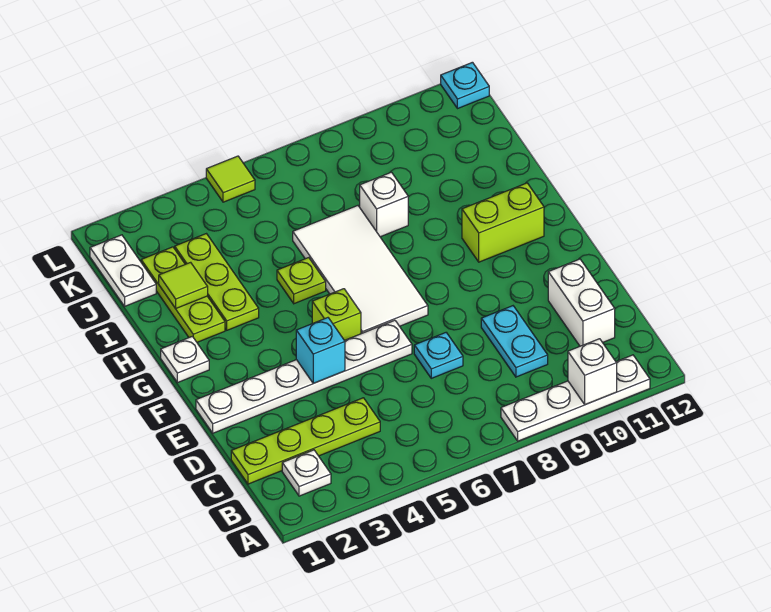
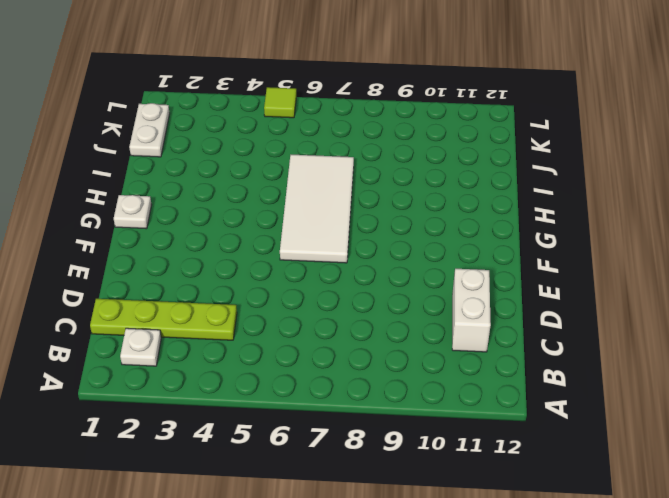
none -> white 1x4 plate [501,355,650,441]
none -> cyan 1x2 plate [481,306,548,377]
none -> cyan 1x1 plate [414,333,463,378]

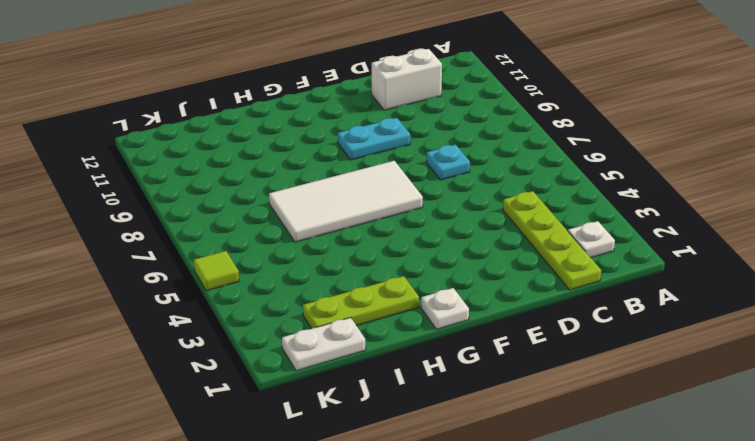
cyan 1x2 plate [338,118,410,160] -> cyan 1x2 plate moved to [481,306,548,377]
none -> white 1x4 plate [501,355,650,441]
none -> white 1x6 plate [196,320,412,433]
none -> lime 1x1 brick [312,289,361,340]

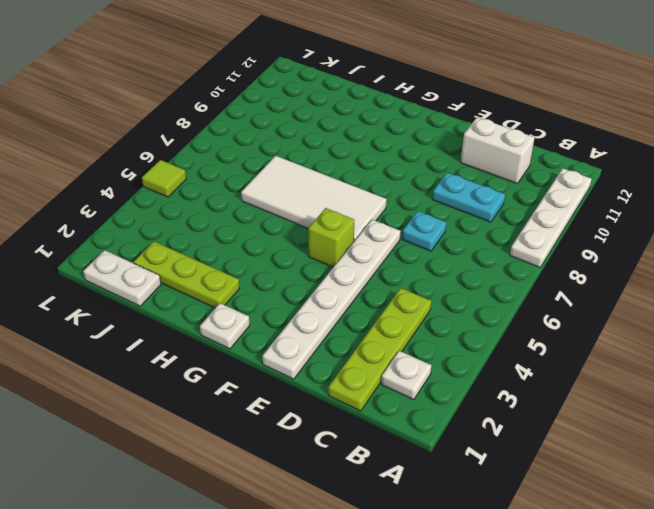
none -> lime 1x2 brick [462,183,544,262]
none -> lime 1x3 plate [175,234,259,330]
none -> lime 1x1 plate [277,258,326,304]

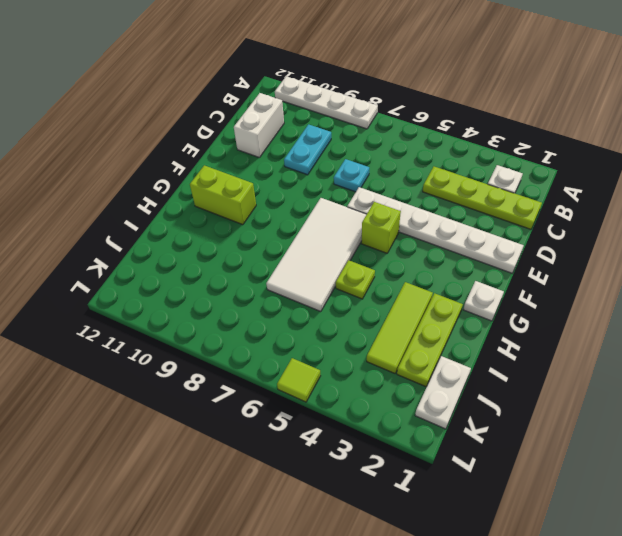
lime 1x3 tile [367,282,433,373] -> lime 1x3 plate [175,234,259,330]
none -> white 1x1 brick [360,172,408,237]
none -> cyan 1x1 plate [441,62,489,109]
none -> white 1x1 brick [568,339,617,405]

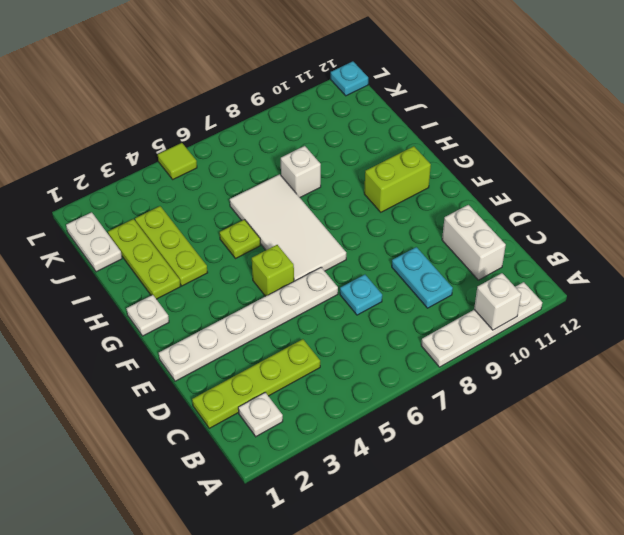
none -> cyan 1x1 brick [296,318,345,383]
none -> lime 1x1 tile [159,262,208,308]

